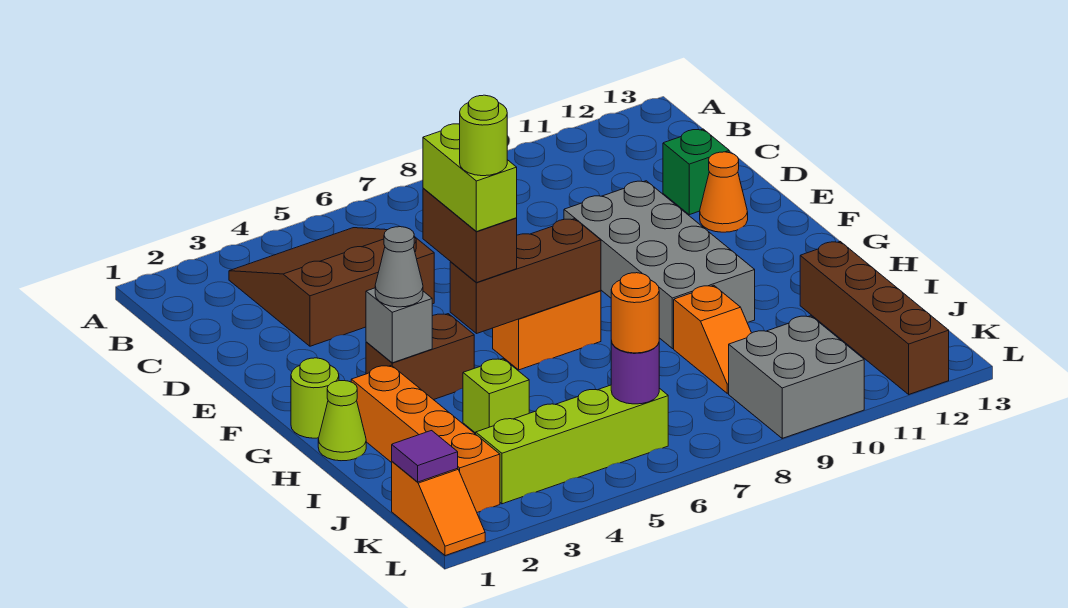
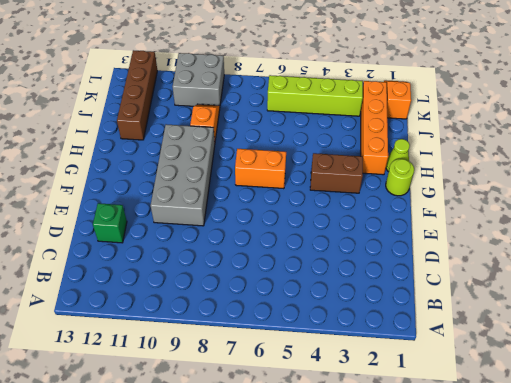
none -> brown 3x3 slope [229,228,434,346]
none -> orange 1x1 cone [700,152,748,232]
none -> lime 1x1 brick [463,359,529,433]

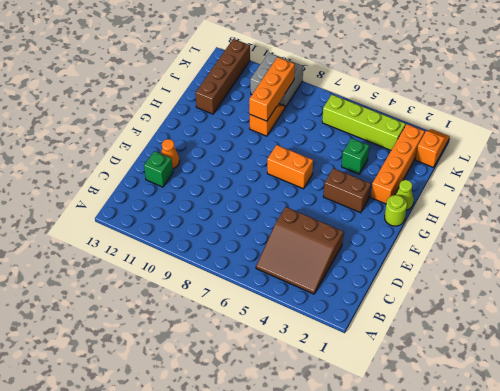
green 1x1 brick [342,138,369,174] -> lime 1x1 brick [463,359,529,433]
orange 1x3 brick [249,57,295,121] -> none
none -> grey 2x4 brick [564,181,755,349]
none -> grey 1x1 brick [366,288,432,363]
none -> brown 1x3 brick [450,219,601,334]

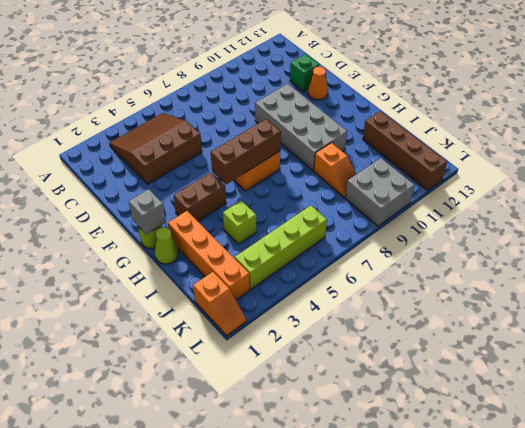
grey 1x1 brick [129,189,166,235] -> grey 1x1 brick moved to [366,288,432,363]
none -> purple 1x1 tile [392,431,458,482]
none -> purple 1x1 round brick [611,341,659,404]
none -> brown 1x2 brick [423,188,517,283]

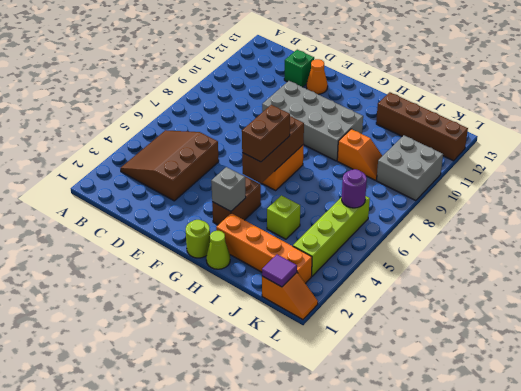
brown 1x2 brick [242,105,290,162] -> brown 1x2 brick turned to [423,188,517,283]
none -> grey 1x1 cone [375,227,423,307]
none -> orange 1x1 round brick [611,273,659,353]
none -> lime 1x2 brick [423,124,517,232]

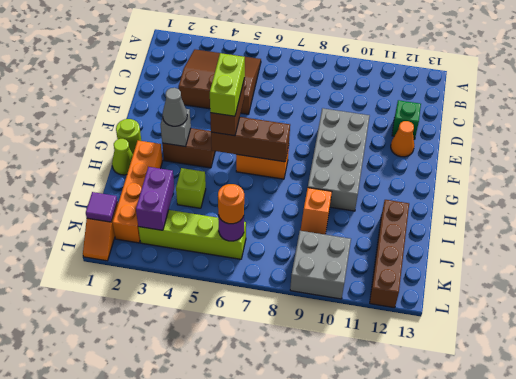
purple 1x2 brick [136,167,174,230] -> none
none -> lime 1x1 round brick [460,95,507,176]

